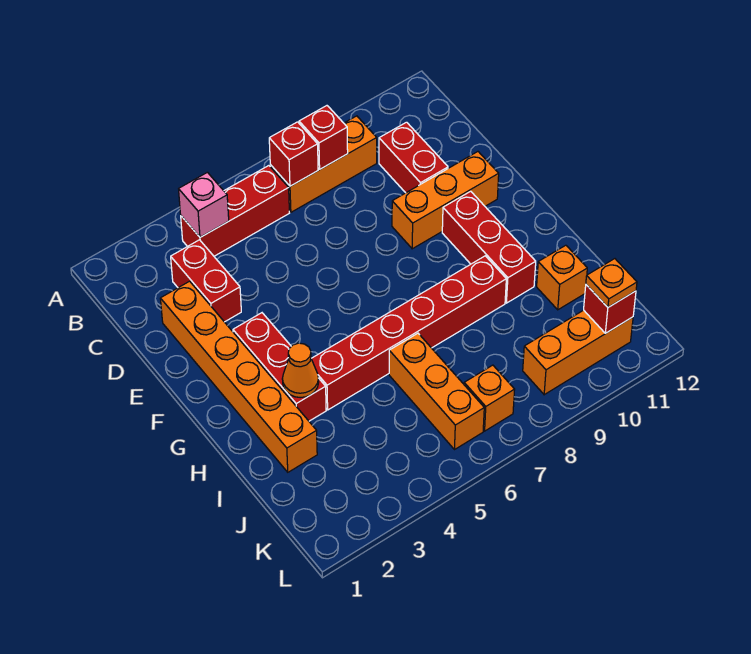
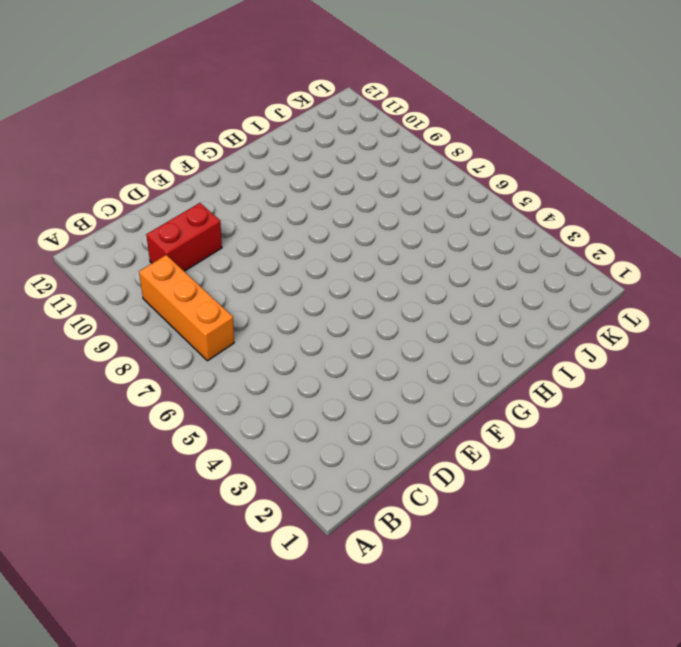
none -> red 1x3 brick [181,166,289,256]
none -> red 1x2 brick [171,240,241,322]
none -> orange 1x6 brick [160,281,317,472]

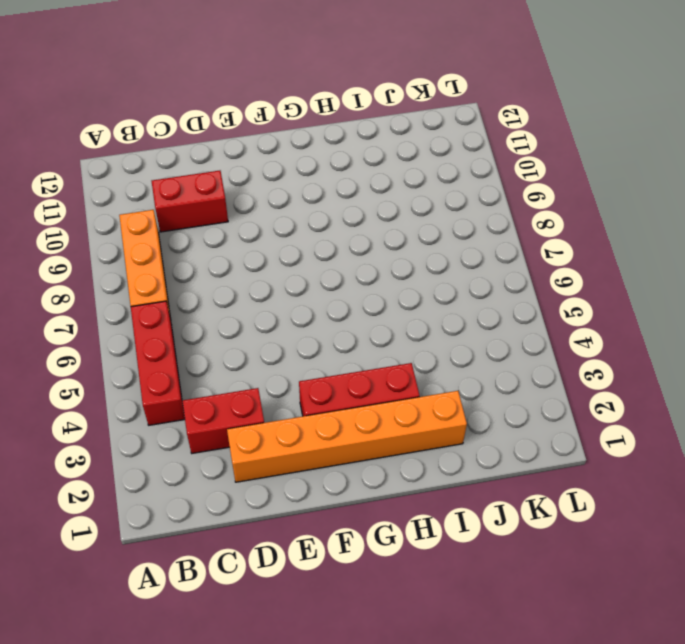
none -> orange 1x3 brick [392,152,499,249]
none -> red 1x3 brick [442,191,536,303]
none -> red 1x6 brick [311,256,506,410]

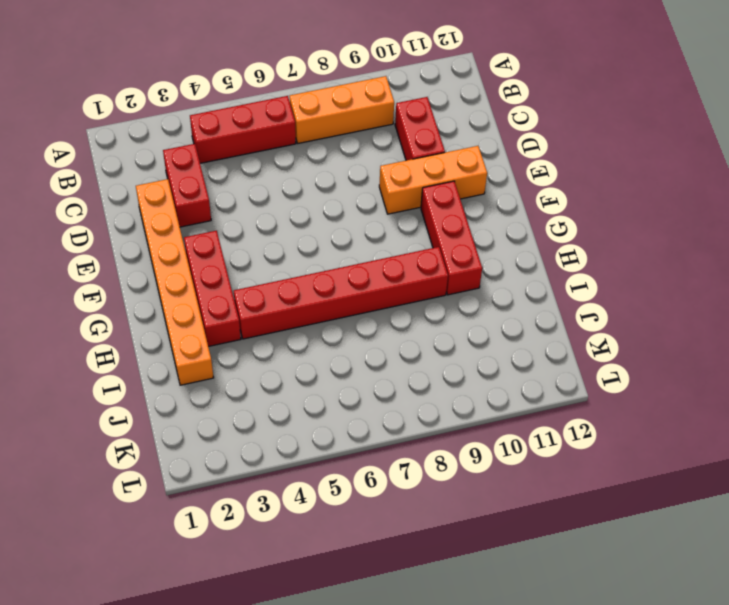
none -> orange 1x3 brick [389,333,484,450]
none -> orange 1x1 brick [537,245,587,310]
none -> orange 1x1 brick [464,365,515,431]

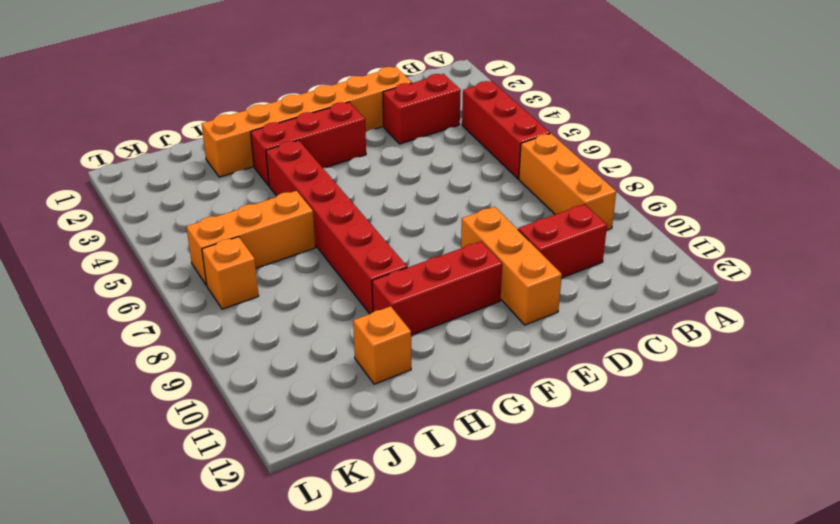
none -> orange 1x3 brick [523,310,633,395]
none -> pink 1x1 brick [179,172,229,237]
none -> red 1x1 brick [269,122,318,186]

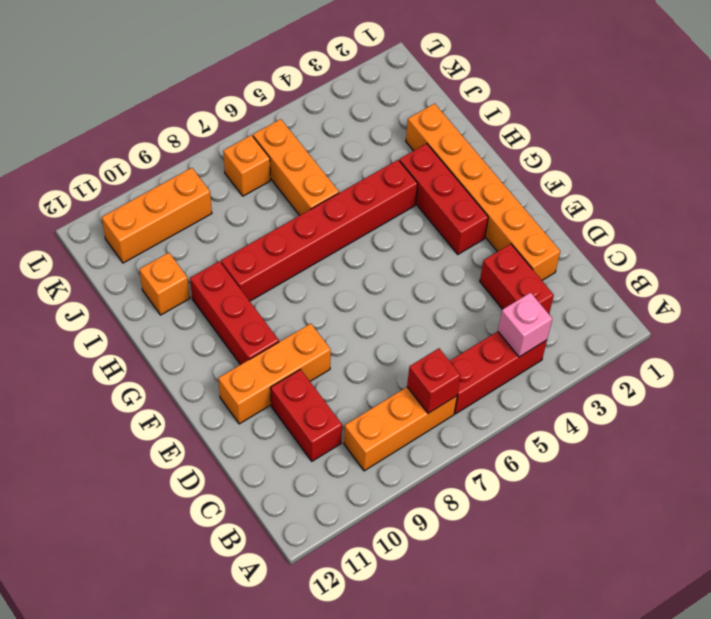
none -> red 1x1 brick [299,106,348,169]
none -> orange 1x1 cone [282,343,319,398]
none -> red 1x1 brick [584,285,636,333]

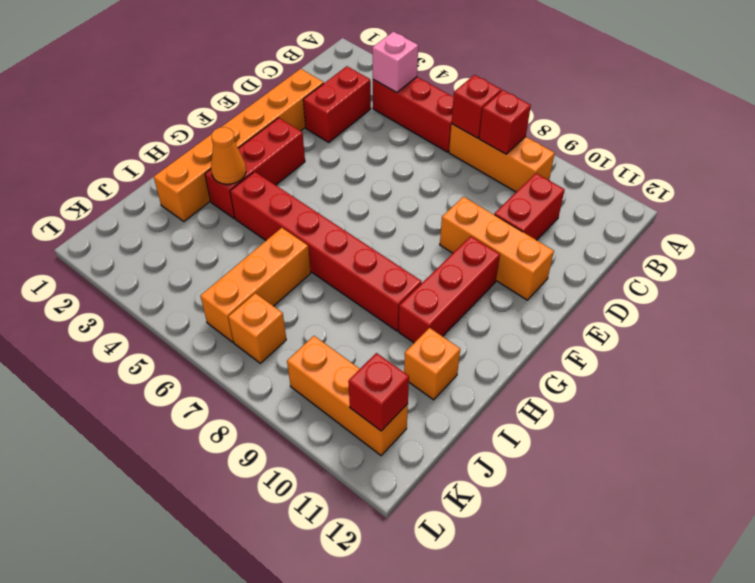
none -> orange 1x1 plate [586,259,637,307]

